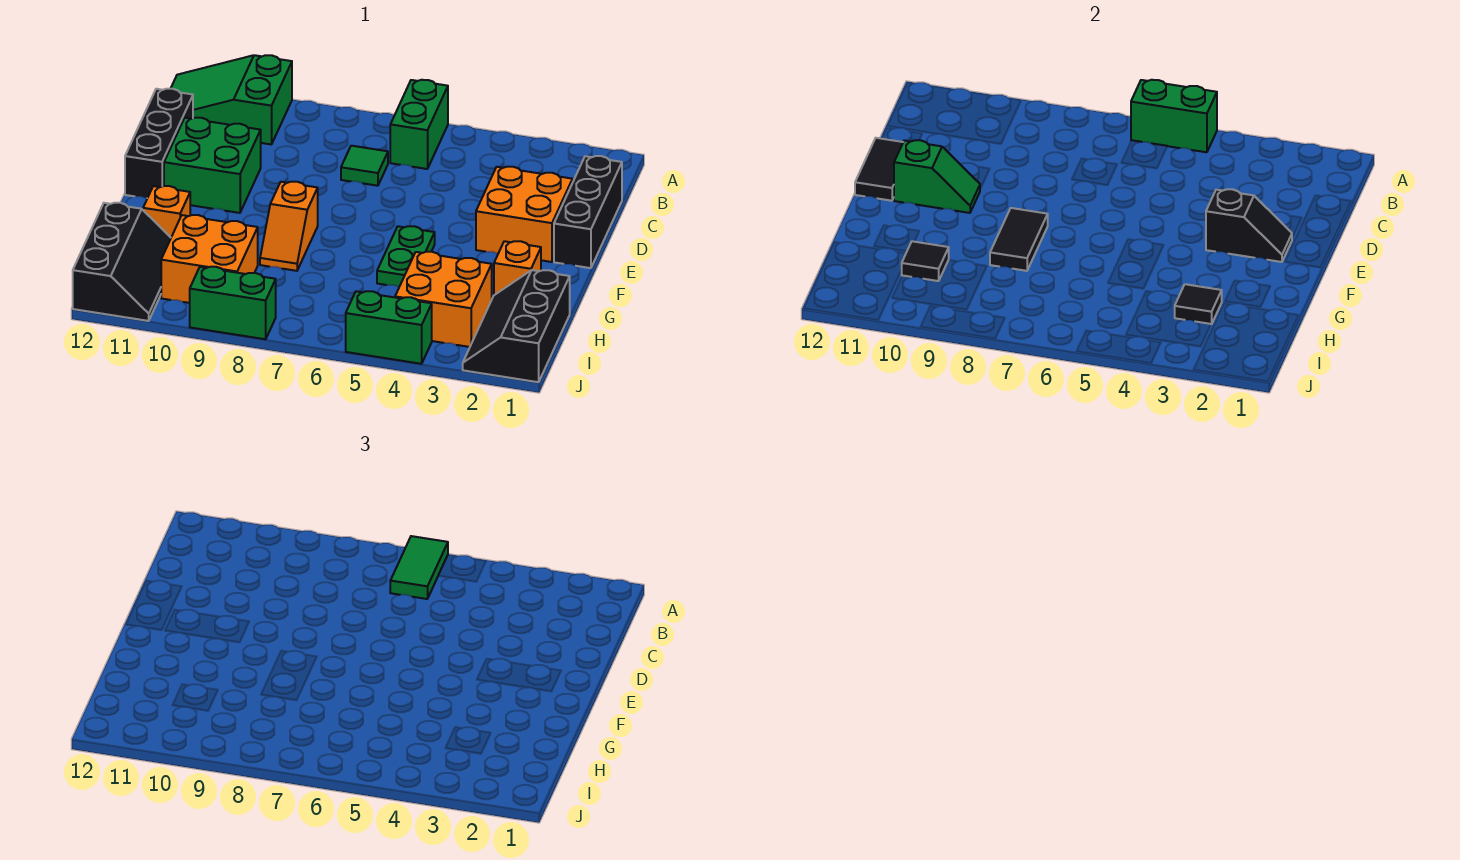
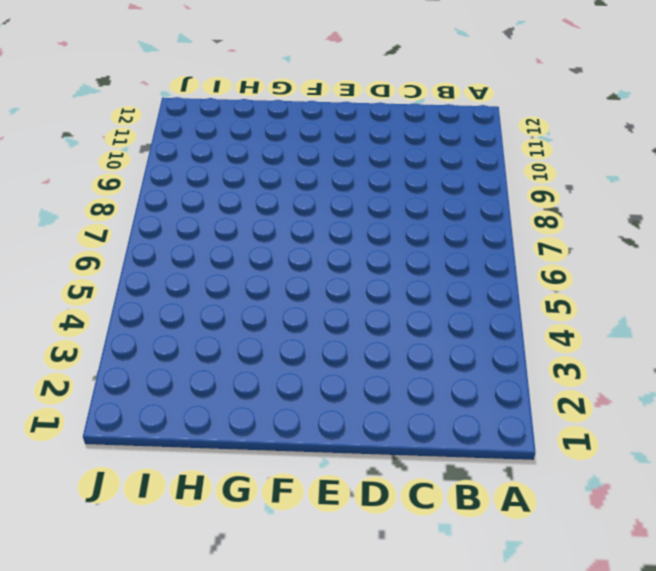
none -> green 1x2 brick [390,80,448,169]
none -> green 2x3 slope [171,55,292,144]
none -> black 1x3 brick [554,156,622,268]

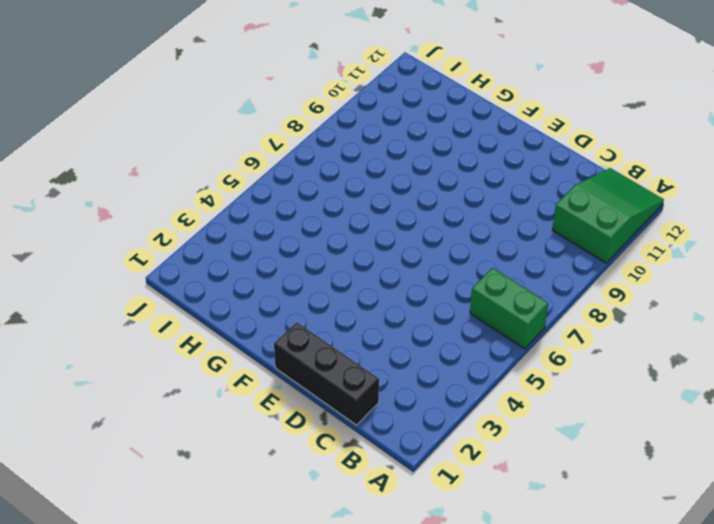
none -> green 1x1 tile [341,146,388,186]
none -> black 1x3 brick [125,89,193,198]
none -> orange 2x2 brick [476,167,573,262]

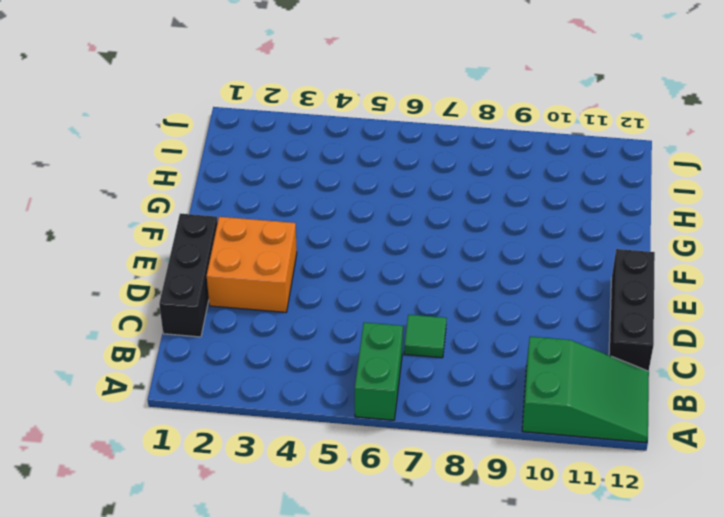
none -> green 2x2 brick [164,118,261,213]
none -> green 1x2 plate [377,226,435,287]
none -> orange 1x2 slope [260,182,318,271]

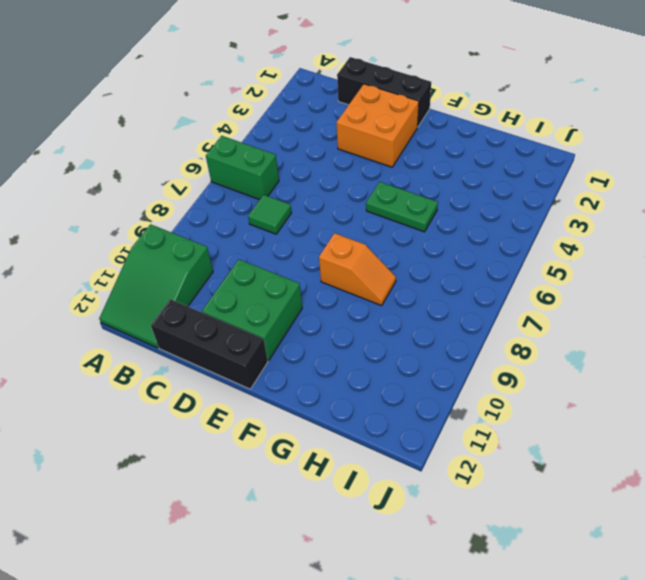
none -> orange 1x1 brick [494,241,541,295]
none -> orange 1x1 brick [143,186,190,237]
none -> black 2x3 slope [463,270,570,382]

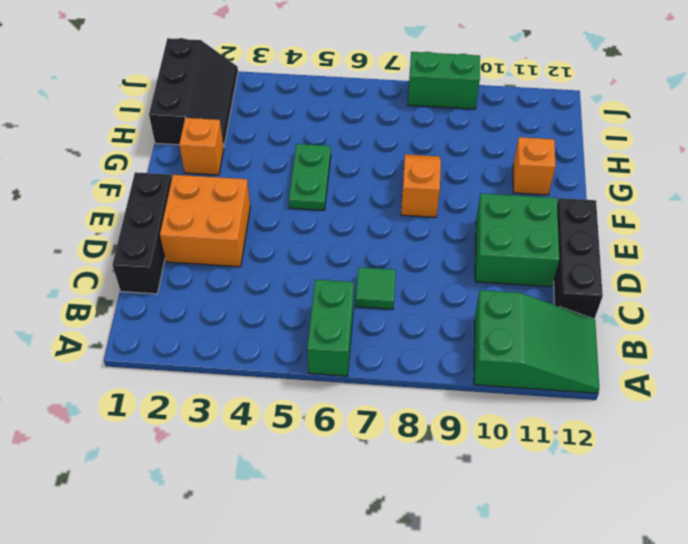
none -> orange 2x2 brick [395,252,492,347]
none -> orange 2x2 brick [161,215,258,303]
none -> black 2x3 slope [73,203,171,321]

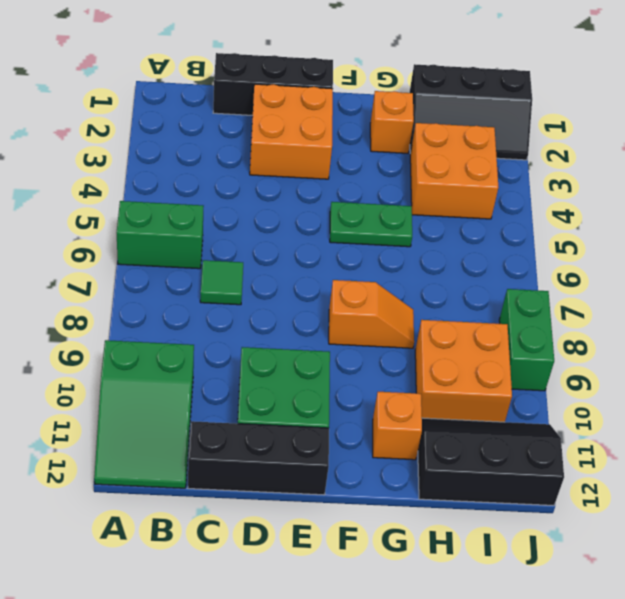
none -> green 1x2 brick [346,291,432,364]
none -> green 1x2 brick [1131,80,1217,152]
none -> black 1x2 tile [855,138,903,201]

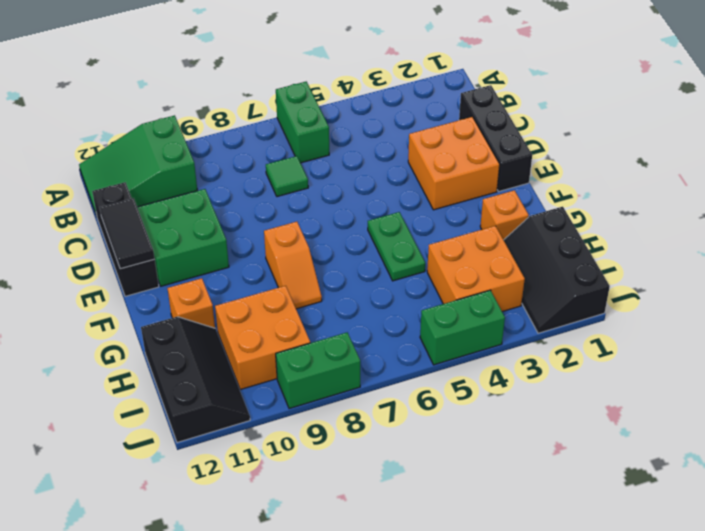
none -> green 1x2 brick [1131,80,1217,152]
none -> black 1x2 slope [1206,189,1292,262]
none -> green 1x2 slope [894,140,980,213]

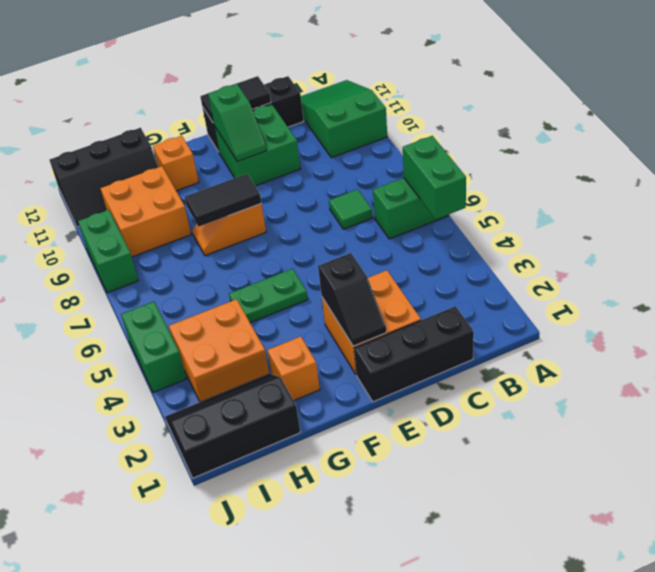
none -> black 1x1 tile [1175,284,1222,324]
none -> black 1x1 tile [902,241,949,281]
none -> green 1x2 tile [390,536,448,599]

